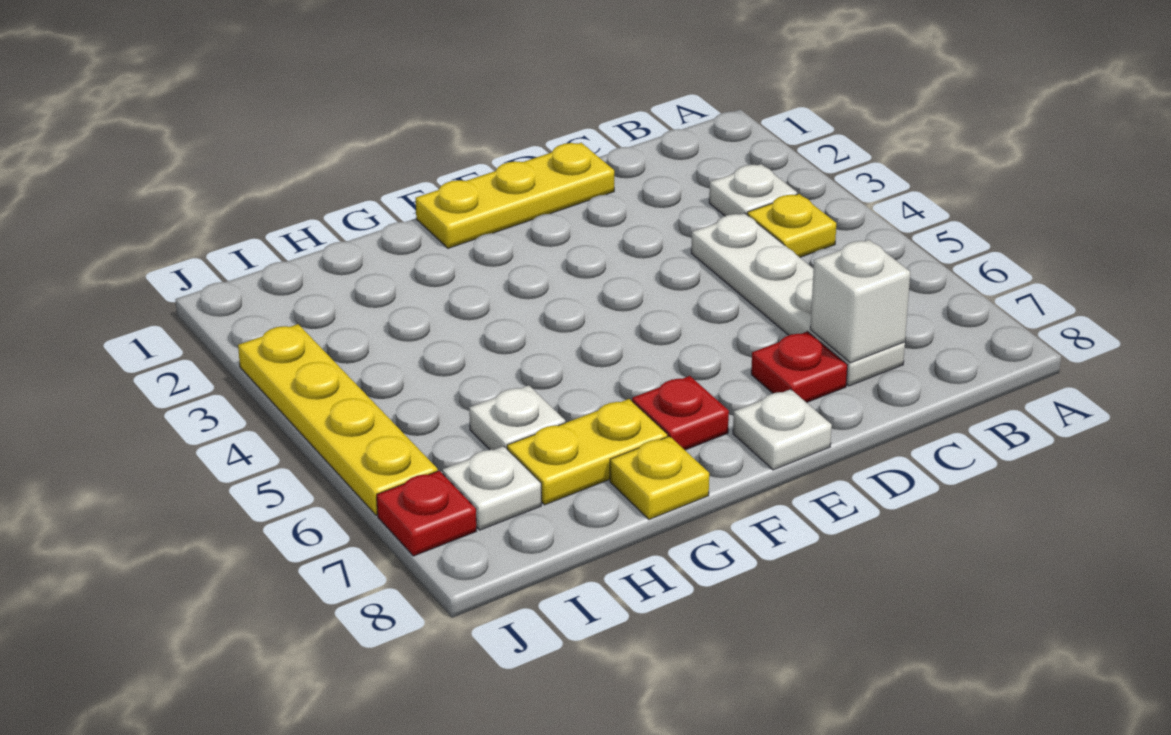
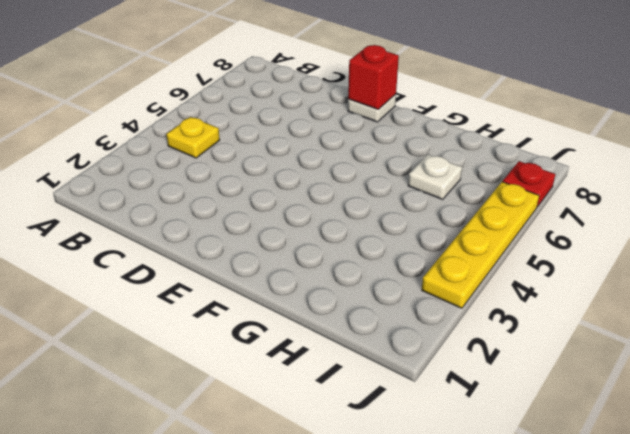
red 1x1 brick [348,45,399,109] -> none
none -> white 1x1 plate [709,164,797,216]
none -> white 1x4 plate [691,213,905,386]
none -> yellow 1x3 plate [416,143,614,248]

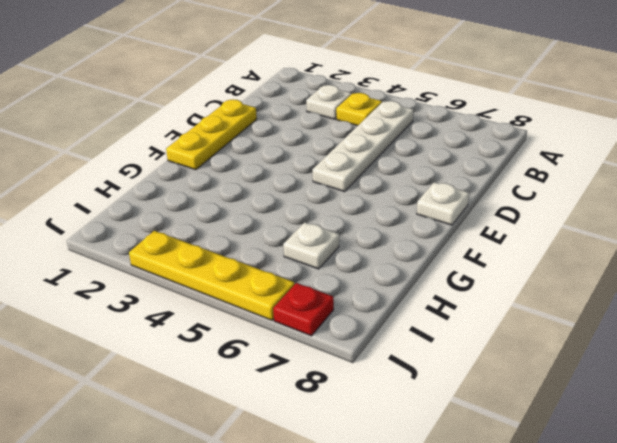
white 1x4 plate [312,101,413,192] -> white 1x4 plate turned to [691,213,905,386]
none -> red 1x1 plate [751,331,847,403]
none -> red 1x1 plate [632,376,729,450]
none -> yellow 1x2 plate [507,399,668,505]

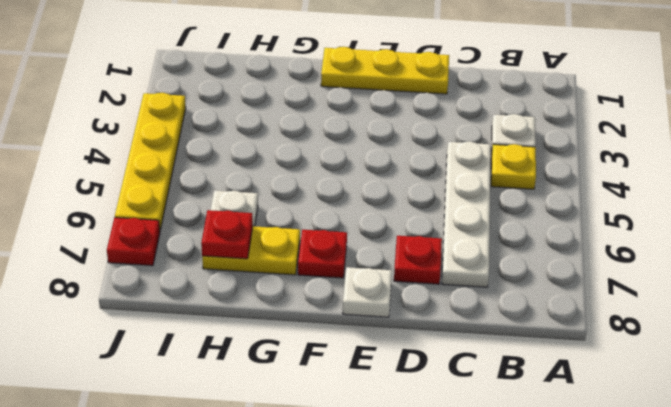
red 1x1 plate [201,210,253,259] -> none
none -> yellow 1x1 plate [610,436,709,519]
none -> white 1x1 plate [443,446,541,530]
none -> white 1x1 brick [810,240,910,363]

